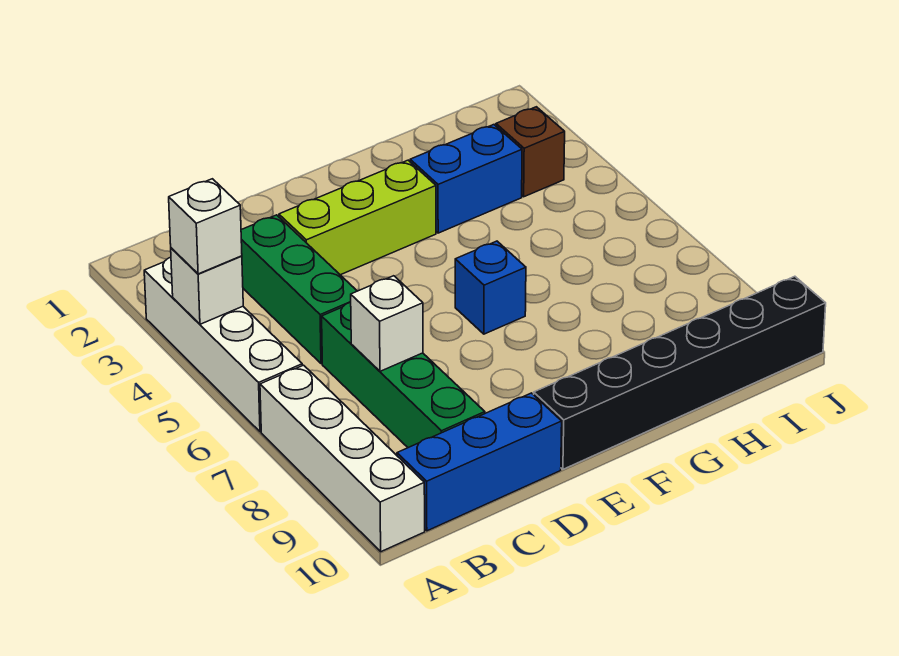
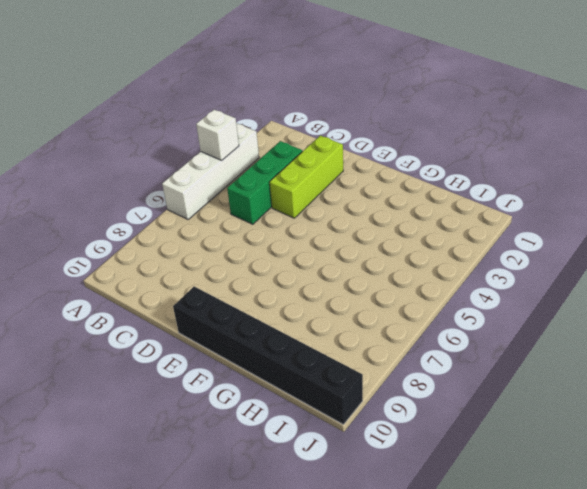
lime 1x3 brick [270,136,343,218] -> lime 1x3 brick turned to [279,160,436,275]
none -> white 1x4 brick [260,365,425,552]
none -> blue 1x3 brick [397,393,562,531]
none -> green 1x4 brick [322,302,485,448]

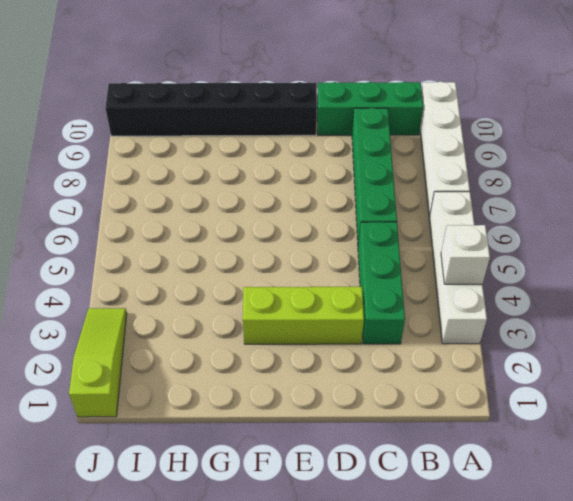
green 1x3 brick [317,82,423,135] -> blue 1x3 brick [397,393,562,531]
lime 1x3 slope [69,308,127,417] -> none
none -> blue 1x1 brick [455,241,526,334]
none -> blue 1x2 brick [410,125,522,233]
none -> brown 1x1 brick [496,107,565,197]

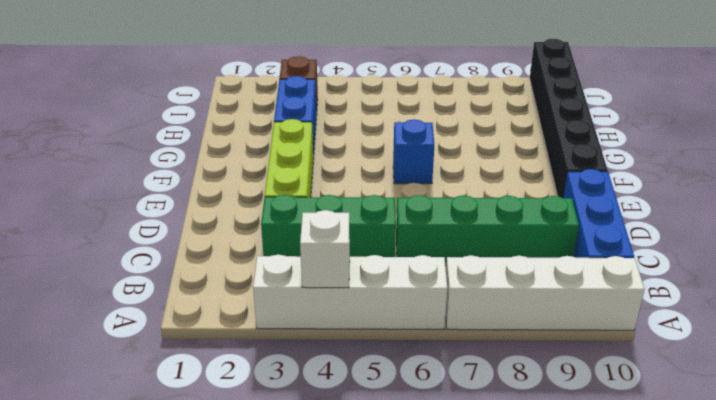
none -> white 1x1 brick [351,276,423,371]
none -> white 1x1 brick [169,179,242,274]

